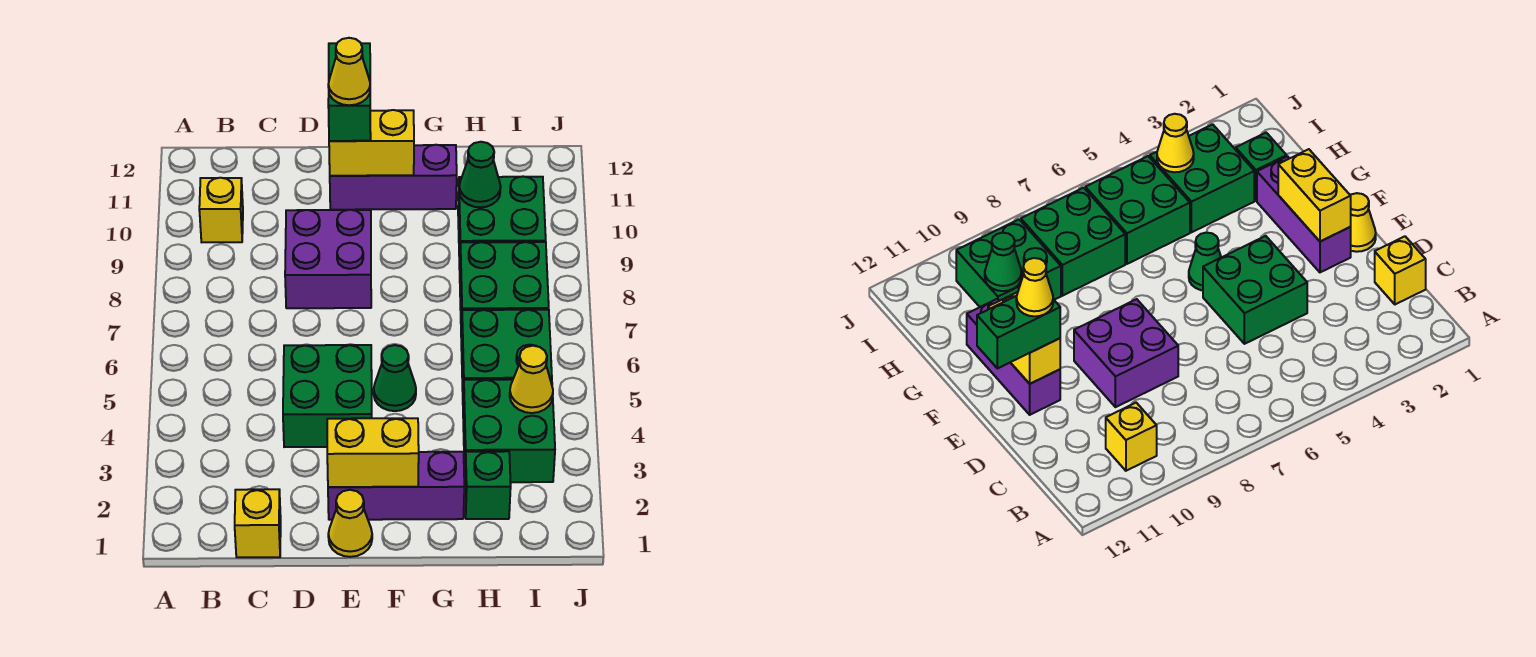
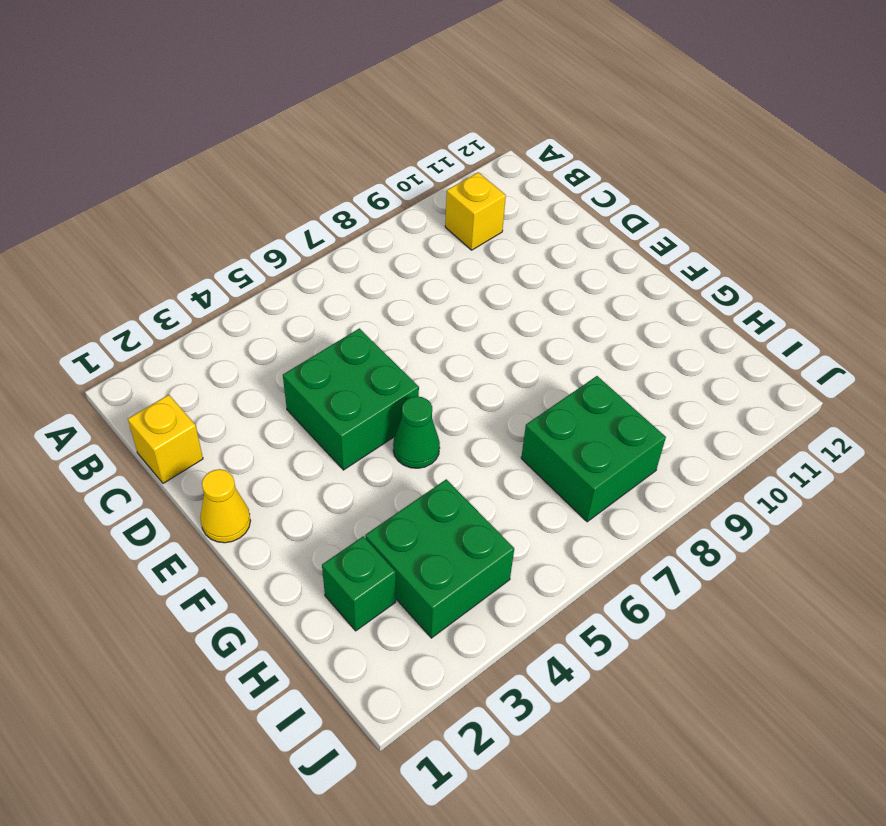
none -> purple 2x2 brick [285,210,371,308]
none -> purple 1x3 brick [328,452,464,520]
none -> purple 1x3 brick [330,145,457,210]

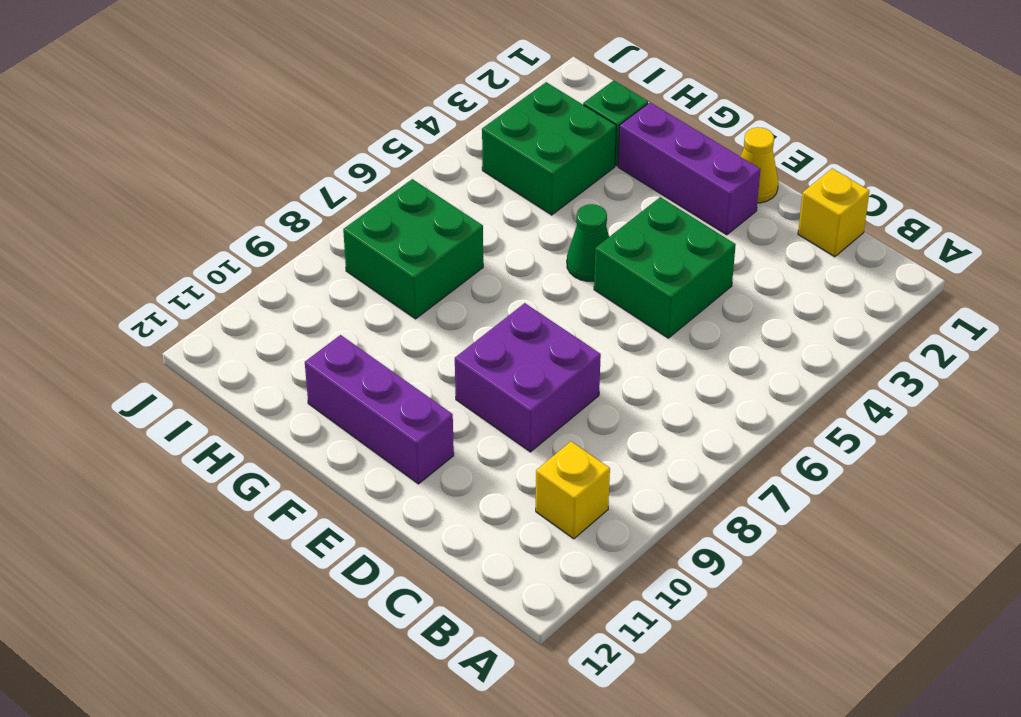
none -> green 2x2 brick [461,310,552,395]
none -> green 2x2 brick [458,176,546,269]
none -> yellow 1x2 brick [327,418,419,487]

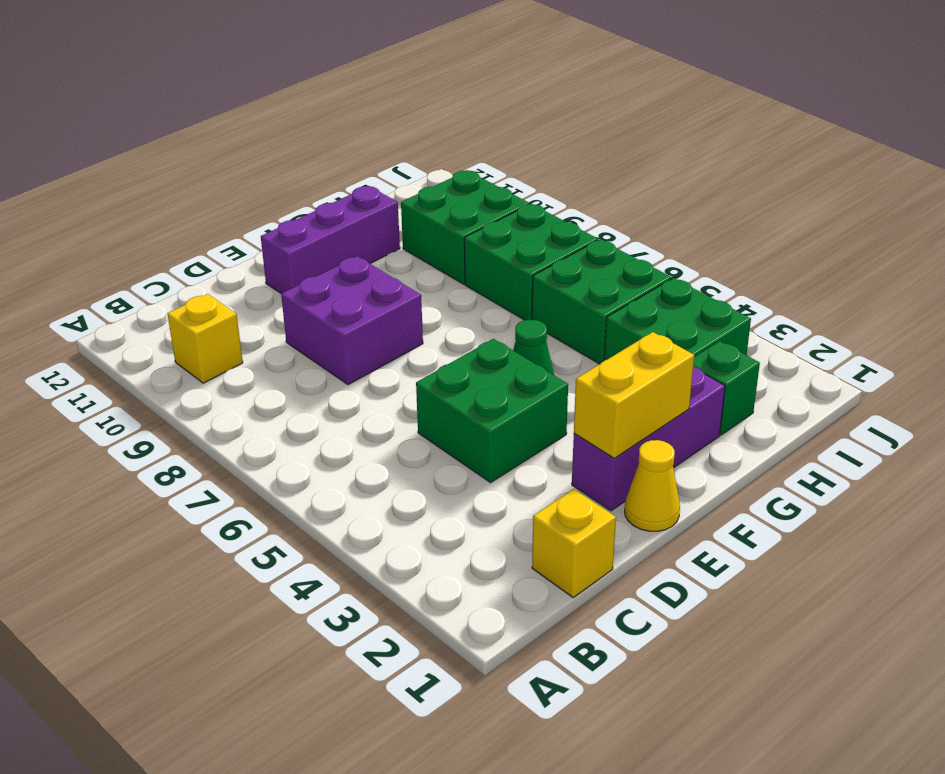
none -> yellow 1x2 brick [329,110,414,176]
none -> green 1x1 cone [459,142,501,207]
none -> yellow 1x1 cone [510,346,553,413]

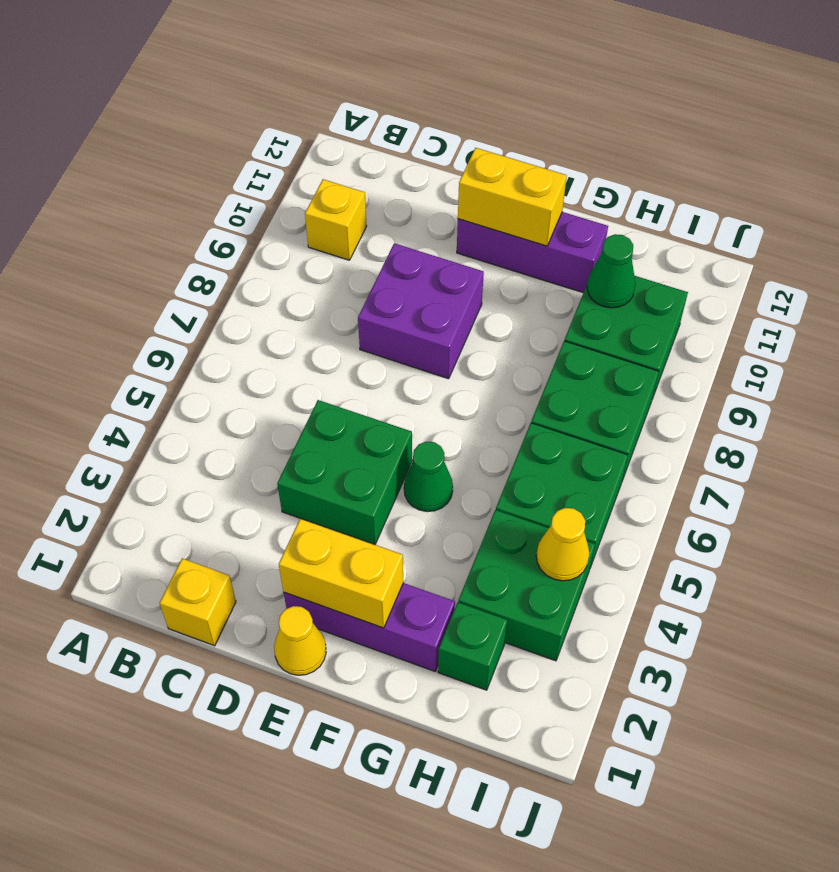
none -> green 1x2 brick [328,43,371,141]
none -> yellow 1x1 cone [328,38,370,105]

